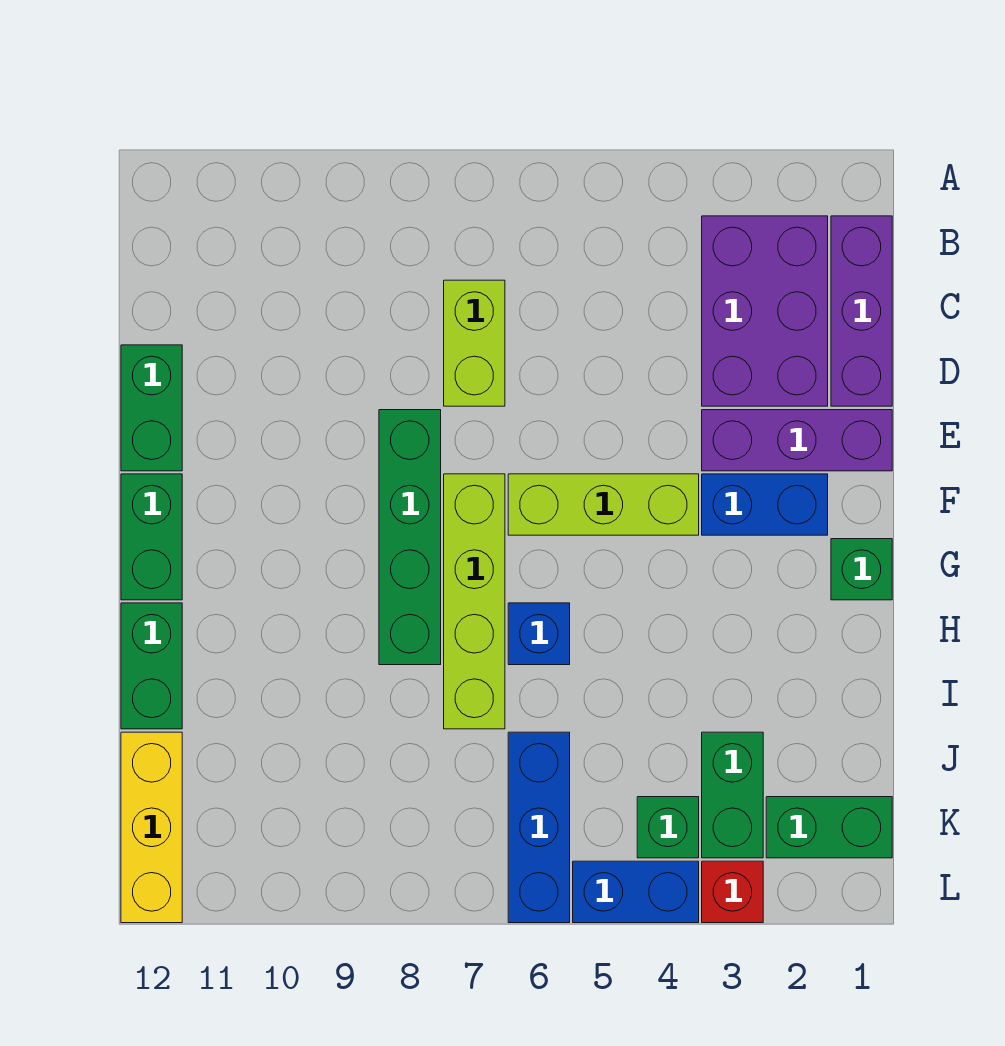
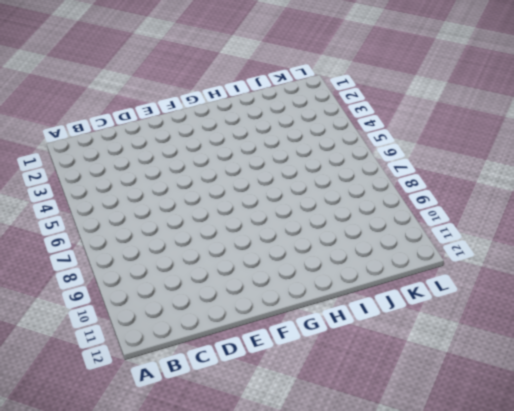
none -> purple 1x3 brick [831,216,892,406]
none -> purple 2x3 brick [702,216,828,406]
none -> lime 1x2 brick [444,280,505,406]

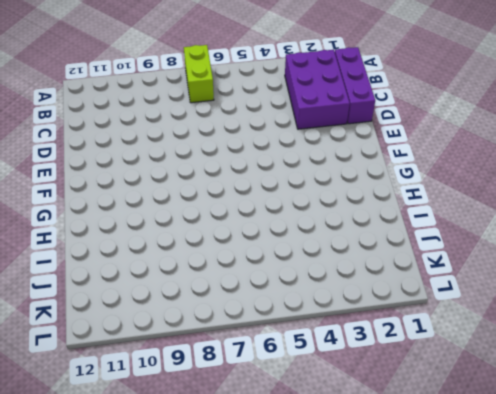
lime 1x2 brick [184,45,214,103] -> lime 1x2 brick moved to [444,280,505,406]
none -> green 1x2 brick [121,345,182,471]
none -> purple 1x3 brick [702,410,892,471]
none -> green 1x4 brick [379,410,441,665]

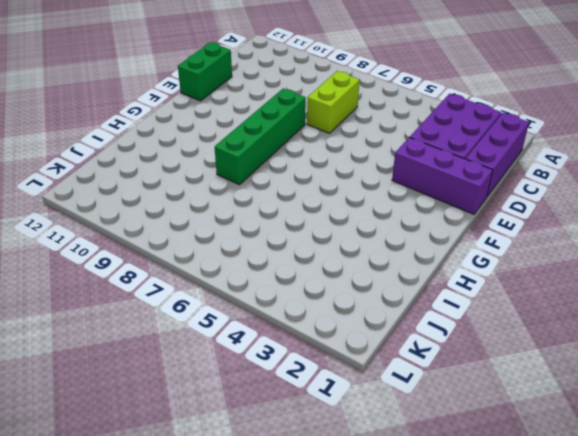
none -> blue 1x2 brick [702,474,828,535]
none -> lime 1x3 brick [508,474,699,535]
none -> lime 1x4 brick [444,474,505,729]

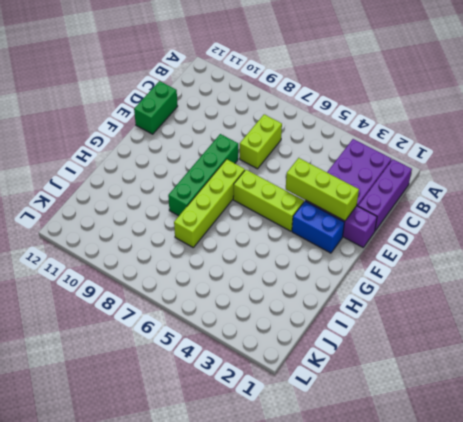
lime 1x3 brick [286,158,359,221] -> none
none -> green 1x2 brick [121,474,182,600]
none -> green 1x1 brick [831,539,892,600]
none -> blue 1x1 brick [508,603,570,665]

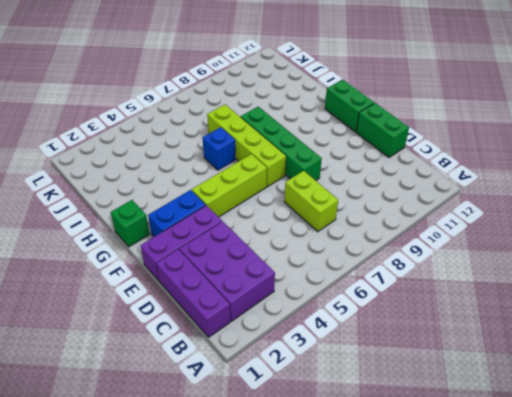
none -> green 1x2 brick [121,603,182,729]
none -> green 1x2 brick [702,732,763,858]
none -> blue 1x3 brick [508,732,570,923]

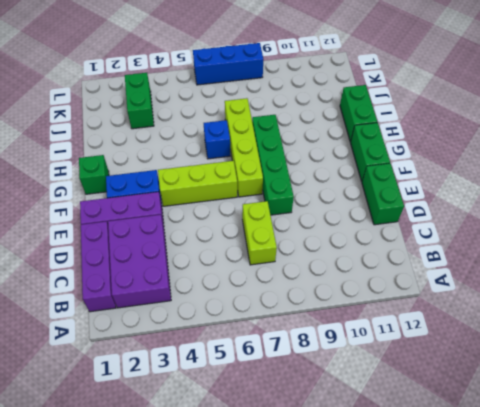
blue 1x3 brick [193,43,263,85] -> blue 1x3 brick turned to [508,732,570,923]
none -> yellow 1x3 brick [121,732,182,923]
none -> green 1x2 brick [766,797,892,858]
none -> green 1x1 brick [637,797,699,858]

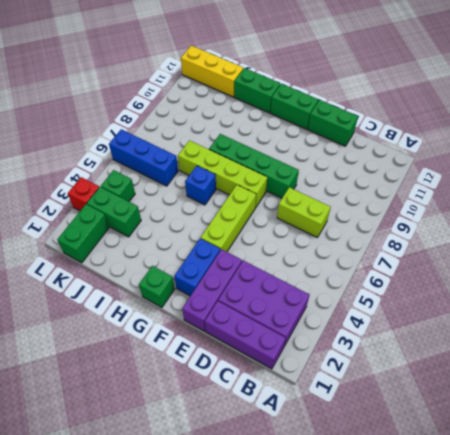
none -> blue 1x2 brick [573,861,699,923]

